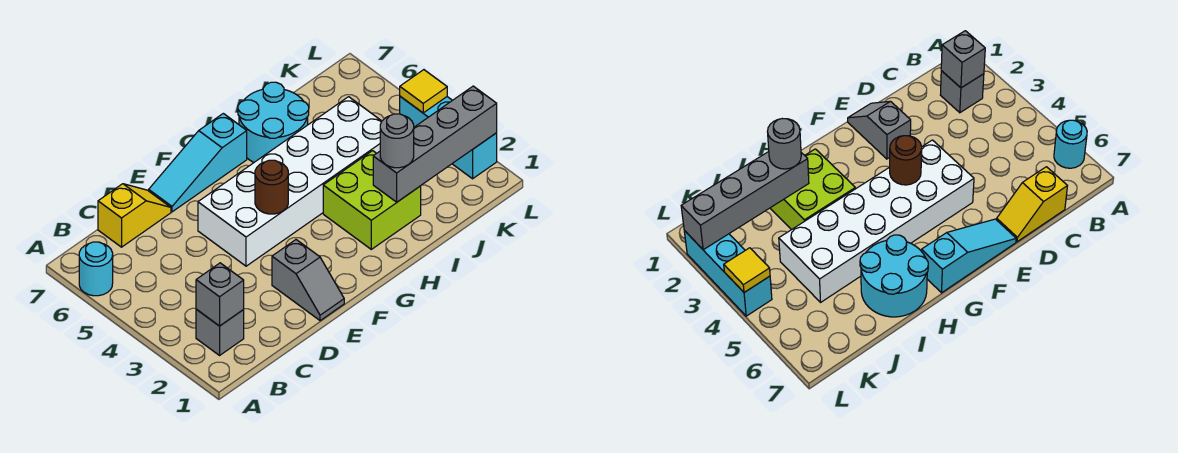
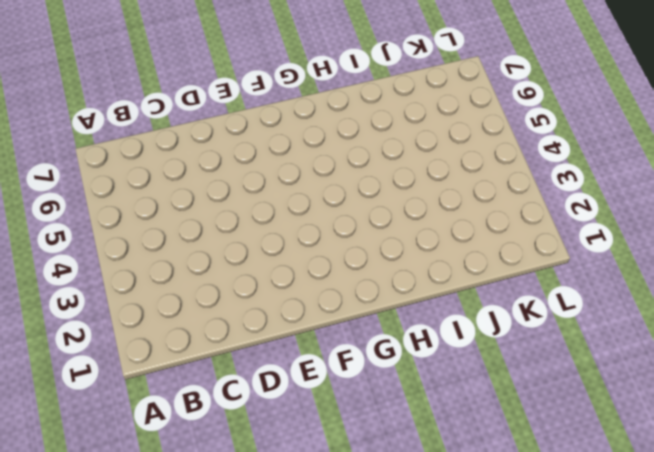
none -> cyan 1x1 round brick [79,242,113,296]
none -> grey 1x1 brick [196,309,244,355]
none -> yellow 1x2 slope [98,184,171,247]

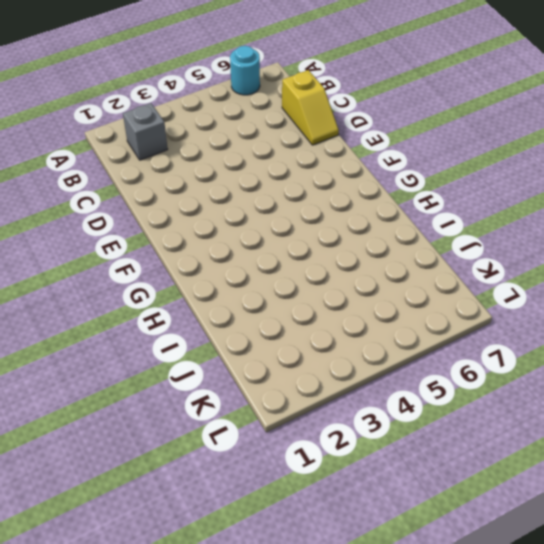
none -> grey 1x2 slope [272,240,344,321]
none -> white 2x6 brick [198,97,382,266]
none -> cyan 1x3 slope [149,113,247,212]

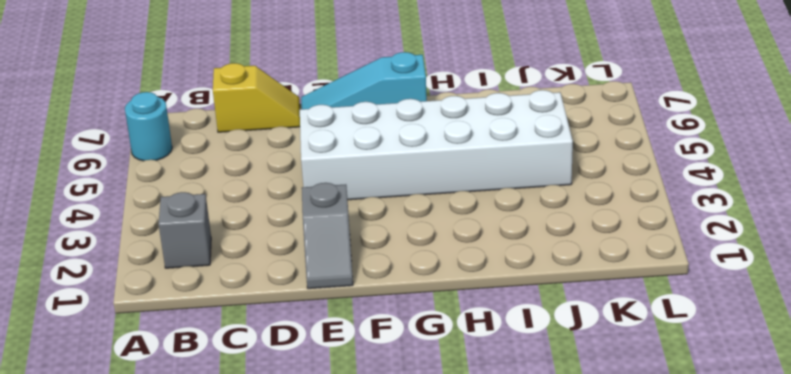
none -> lime 2x2 brick [323,151,421,249]
none -> cyan 2x2 round brick [238,82,309,162]
none -> cyan 1x3 brick [400,96,497,179]

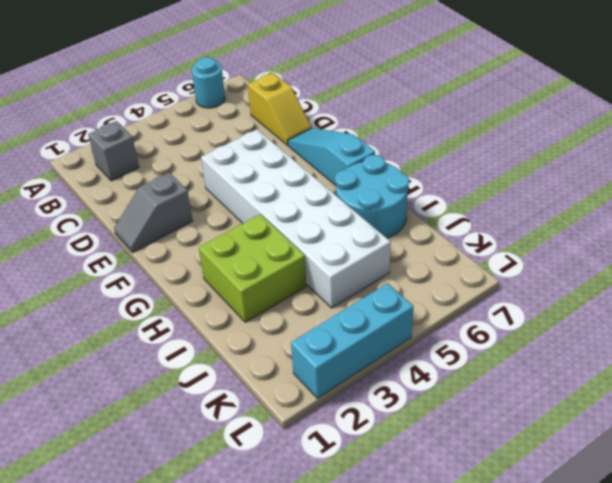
none -> grey 1x1 brick [196,263,244,326]
none -> brown 1x1 round brick [255,160,288,214]
none -> grey 1x4 brick [373,86,497,202]

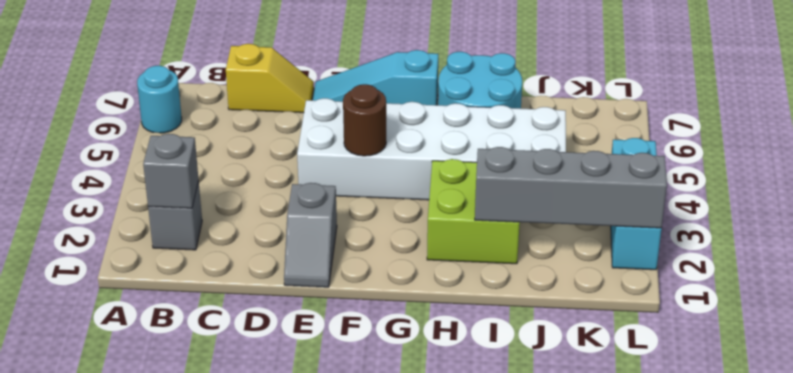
none -> yellow 1x1 tile [400,70,447,113]
none -> grey 1x1 round brick [380,114,414,168]

